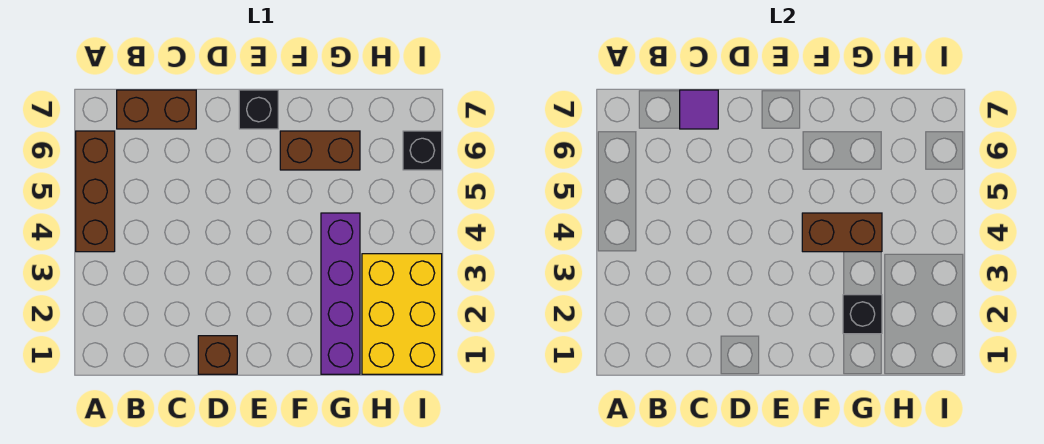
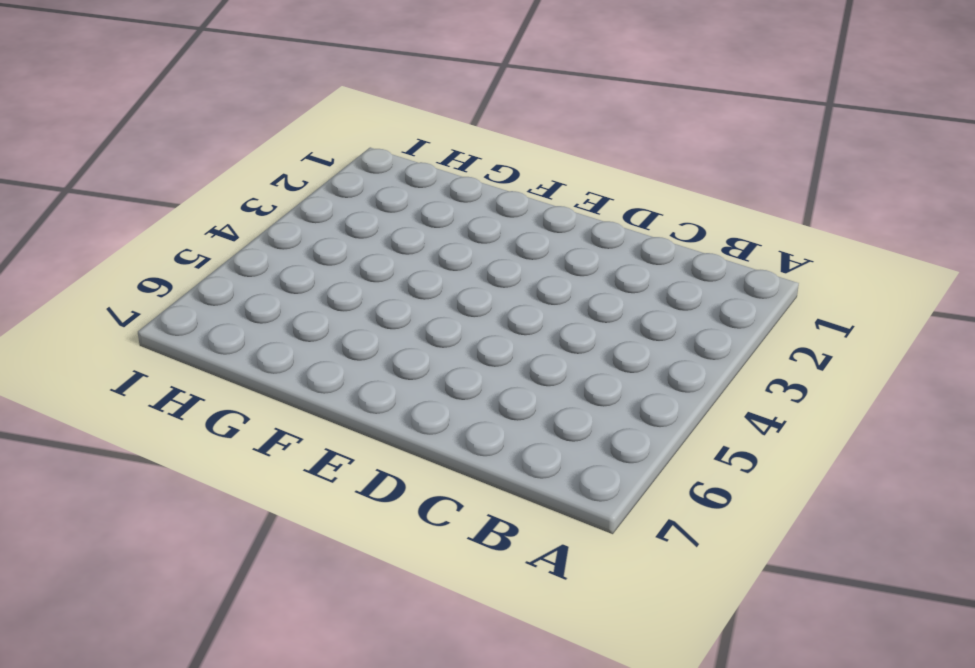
none -> brown 1x3 brick [76,131,115,252]
none -> brown 1x2 brick [117,90,196,129]

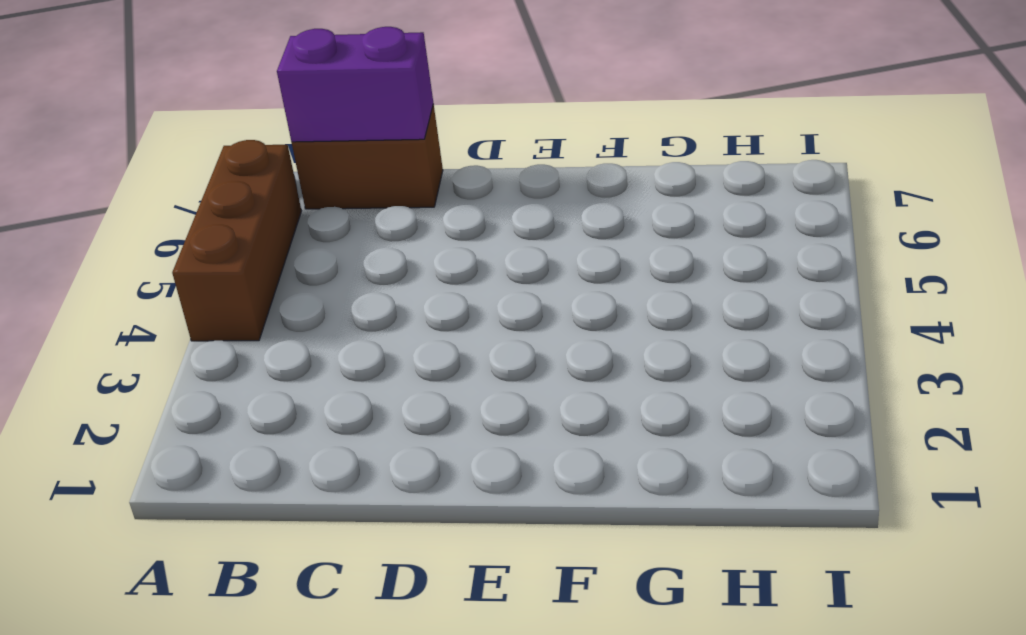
purple 1x2 brick [277,27,433,142] -> purple 1x1 tile [680,90,718,129]
none -> brown 1x1 brick [198,336,237,374]
none -> black 1x1 brick [239,90,278,129]

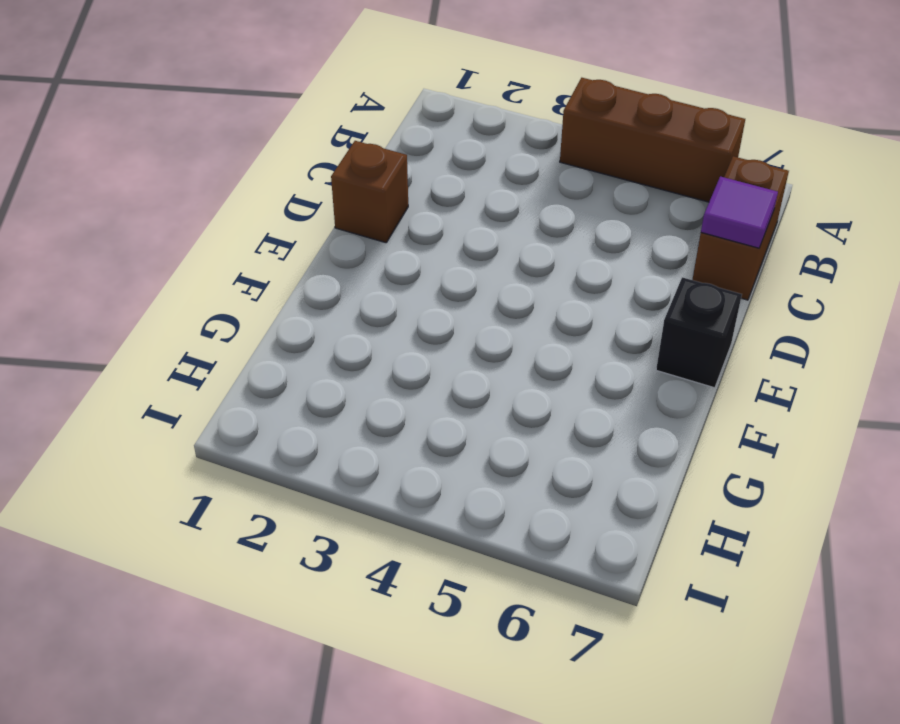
none -> brown 1x2 brick [280,131,360,170]
none -> purple 1x4 brick [321,213,360,374]

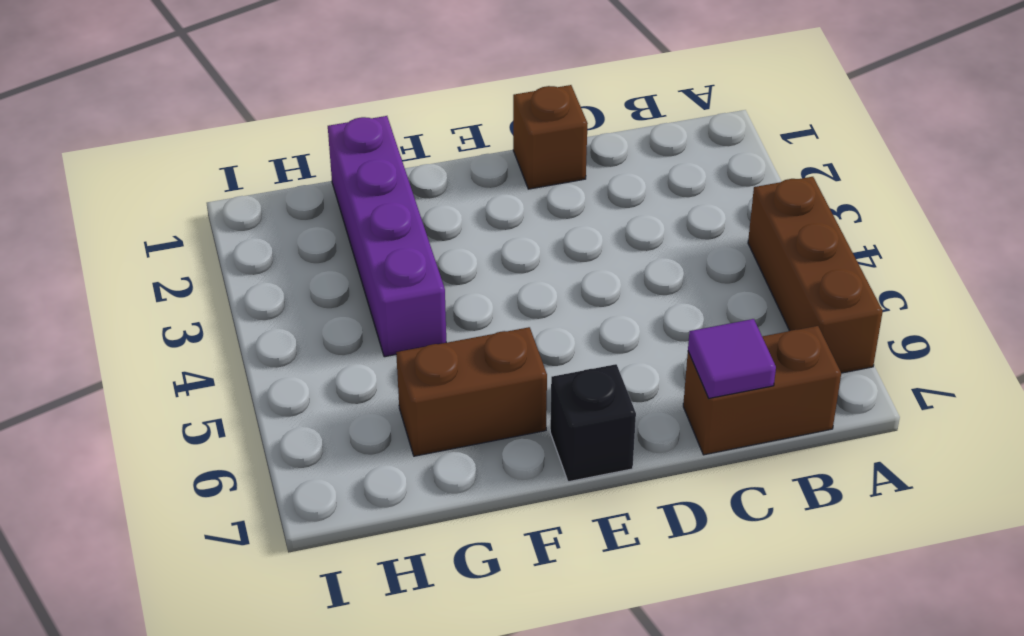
none -> yellow 2x3 brick [362,254,442,374]
none -> black 1x1 brick [403,131,442,170]

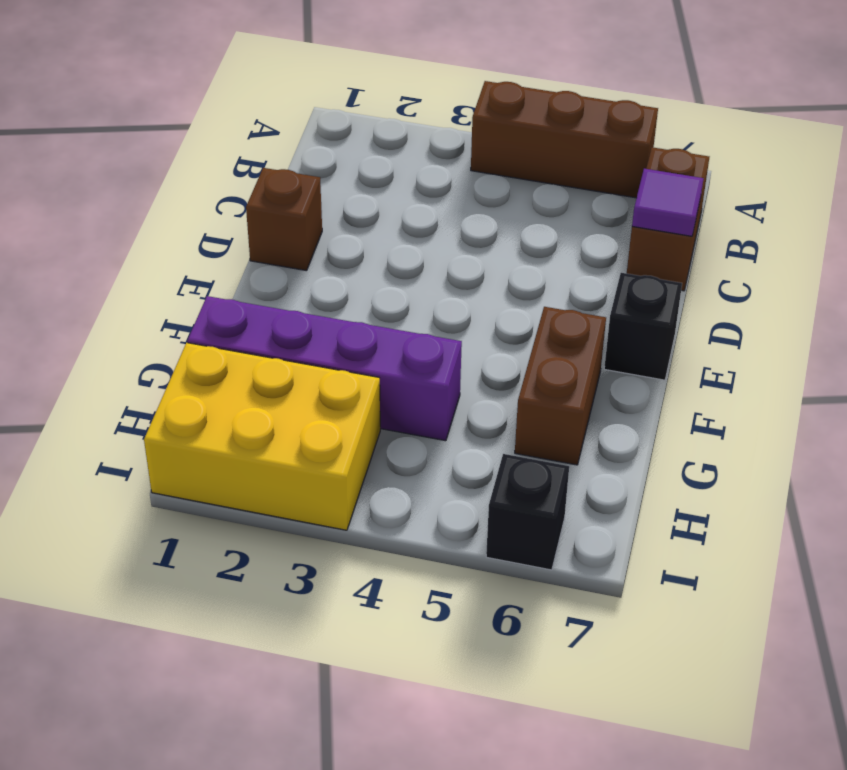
none -> brown 1x2 brick [802,213,882,252]
none -> black 1x1 brick [843,295,882,334]

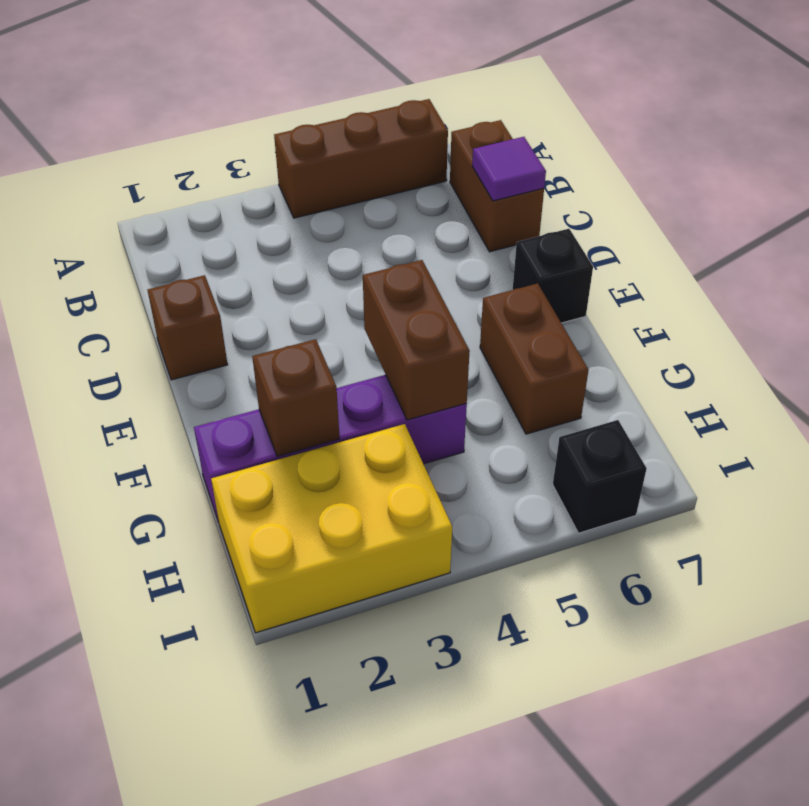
brown 1x1 brick [252,339,340,456] -> black 1x1 brick [843,295,882,334]

